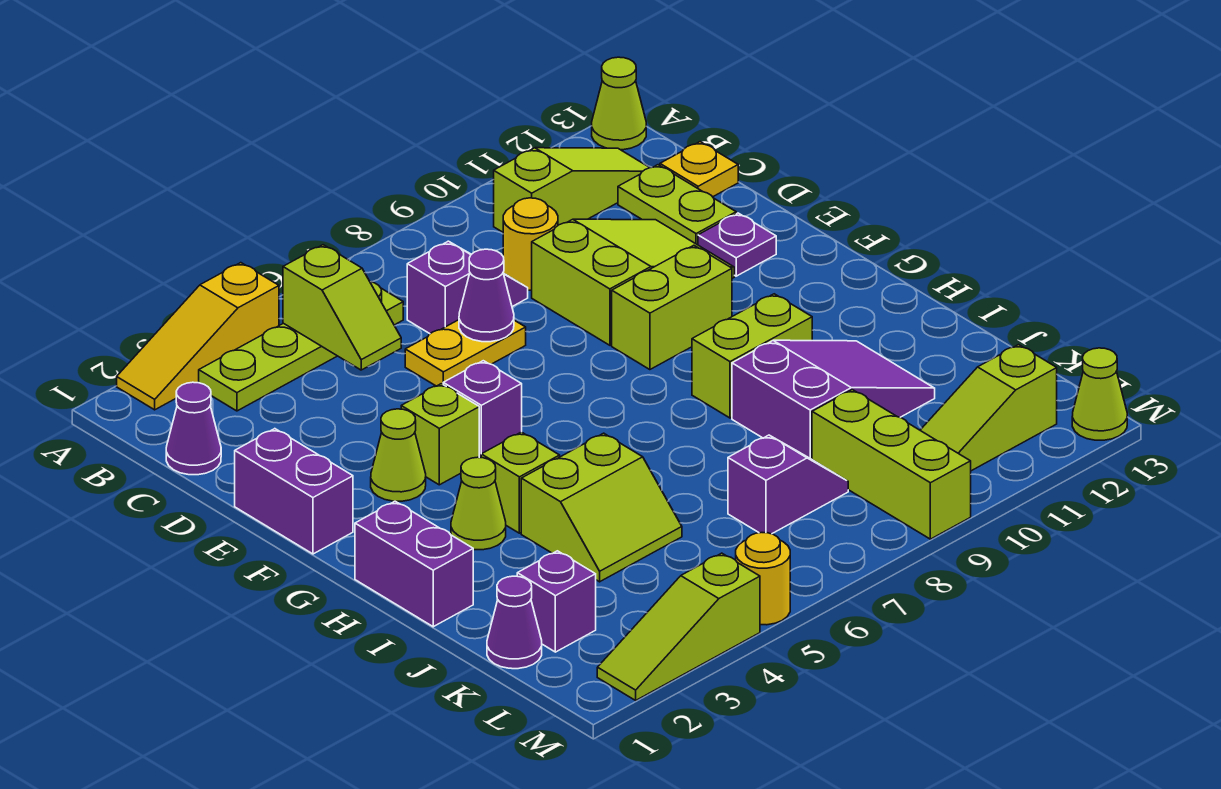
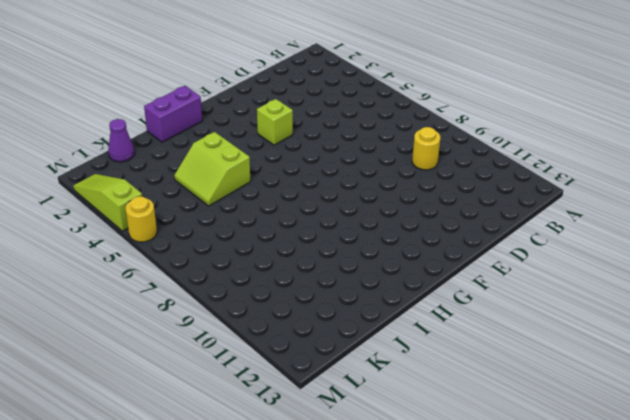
none -> yellow 1x3 slope [117,263,279,410]
none -> lime 1x1 cone [592,57,646,150]
none -> lime 1x4 plate [199,282,403,411]
none -> lime 1x3 slope [494,148,650,232]

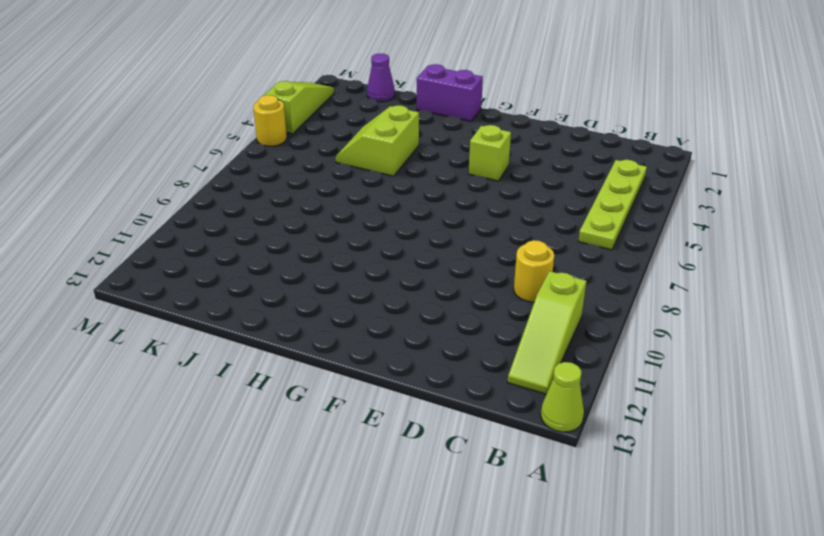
none -> yellow 1x3 slope [117,263,279,410]
none -> purple 1x1 cone [166,382,221,475]
none -> purple 1x2 slope [407,241,528,334]
none -> lime 1x2 plate [618,165,736,245]

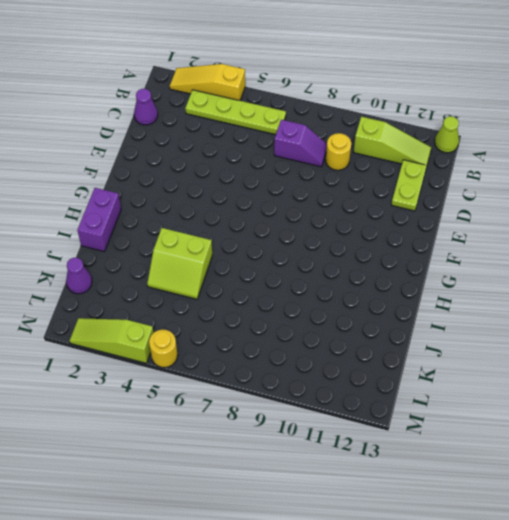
none -> yellow 1x1 plate [660,142,738,197]
none -> yellow 1x2 plate [405,320,526,386]
none -> lime 2x3 slope [532,219,734,345]
none -> purple 1x2 brick [235,429,353,554]

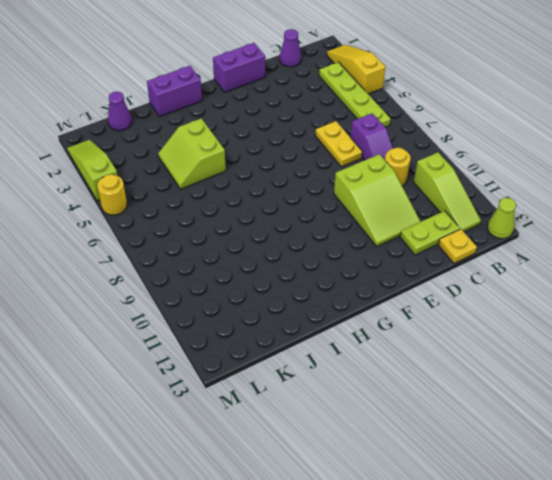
none -> purple 1x1 plate [698,213,776,276]
none -> lime 1x1 cone [371,409,426,501]
none -> lime 1x1 brick [401,384,479,485]
none -> purple 1x1 brick [443,361,522,458]

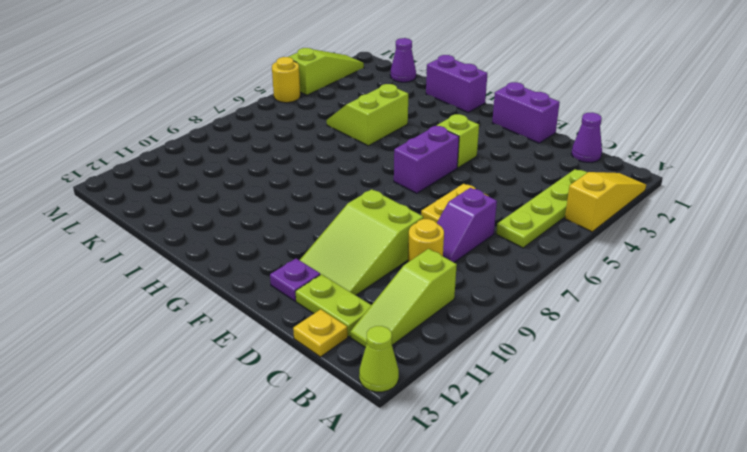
purple 1x2 brick [394,126,459,193] -> purple 1x1 brick [443,361,522,458]
none -> lime 1x1 cone [371,409,426,501]
none -> lime 1x2 brick [612,245,732,370]
none -> lime 1x1 cone [451,457,506,550]
none -> lime 1x1 brick [481,432,560,533]

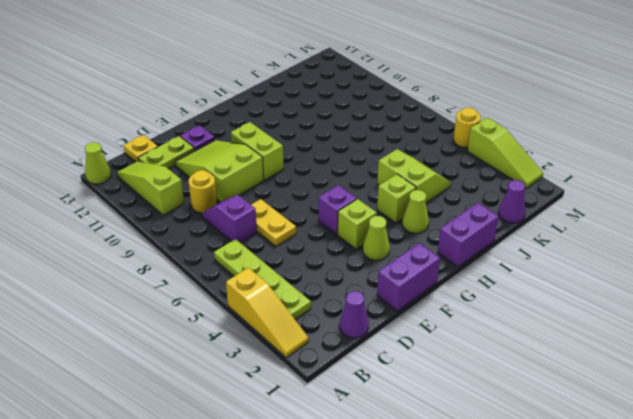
none -> lime 1x2 brick [692,294,812,418]
none -> purple 2x3 slope [732,340,935,459]
none -> purple 1x1 brick [517,551,596,652]
none -> purple 1x2 slope [728,435,848,534]

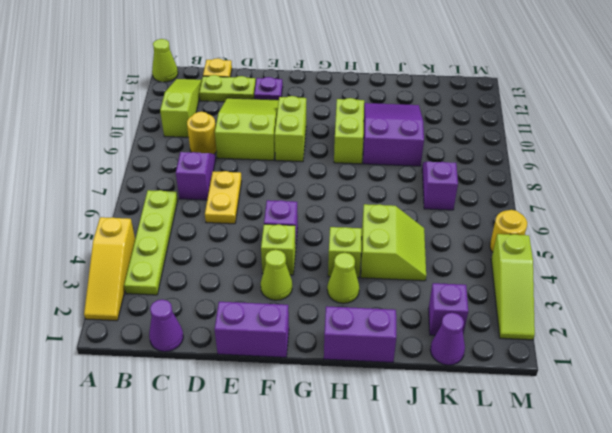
none -> lime 1x3 brick [812,390,971,539]
none -> lime 1x3 slope [920,345,1057,471]
none -> lime 1x1 cone [1072,348,1127,440]
none -> lime 1x2 slope [283,245,401,370]

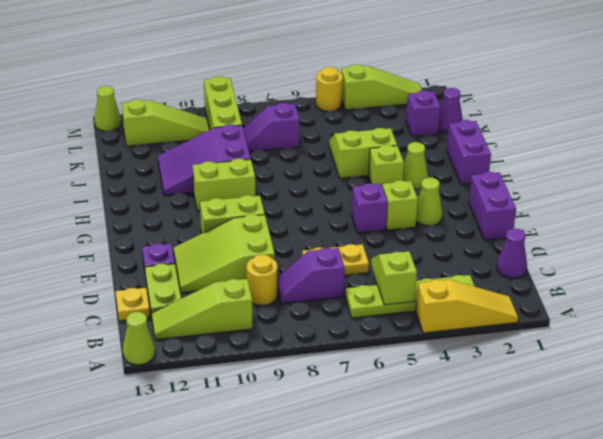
none -> purple 1x1 cone [459,249,514,342]

